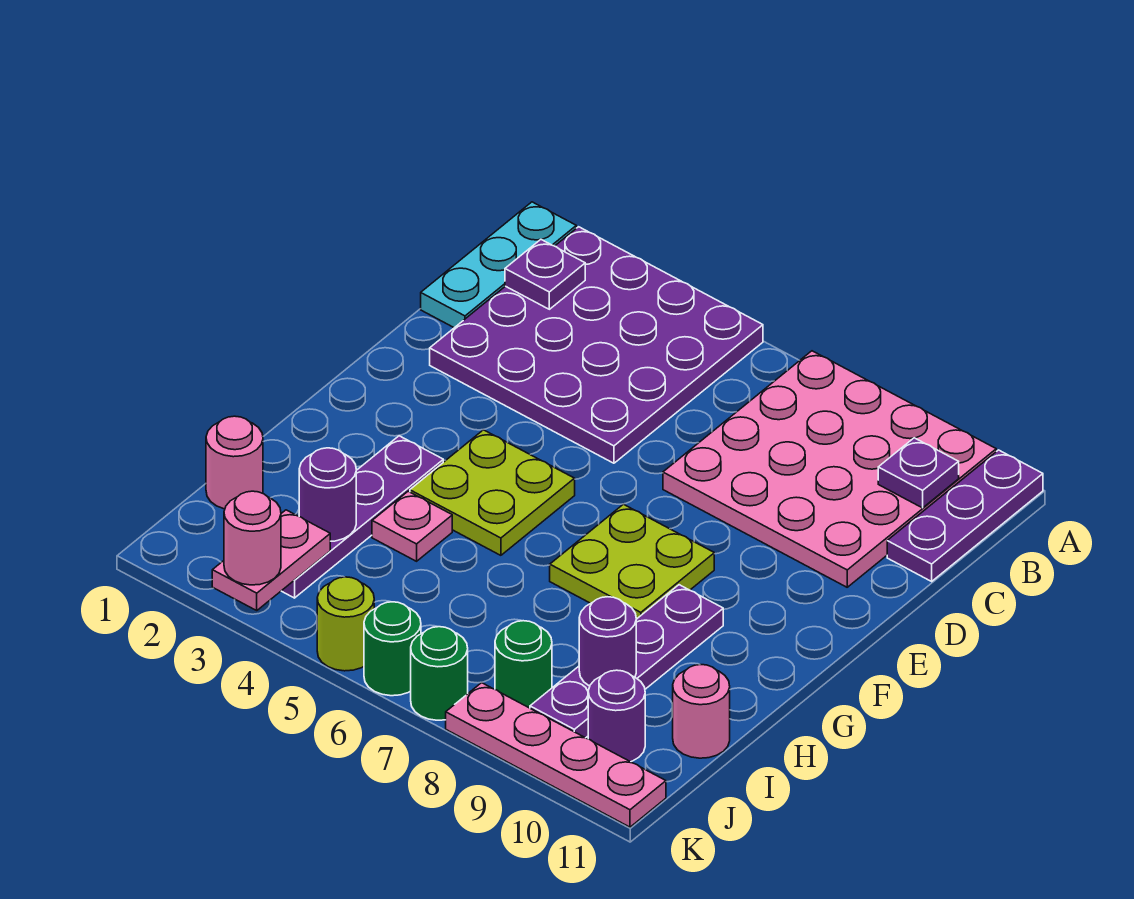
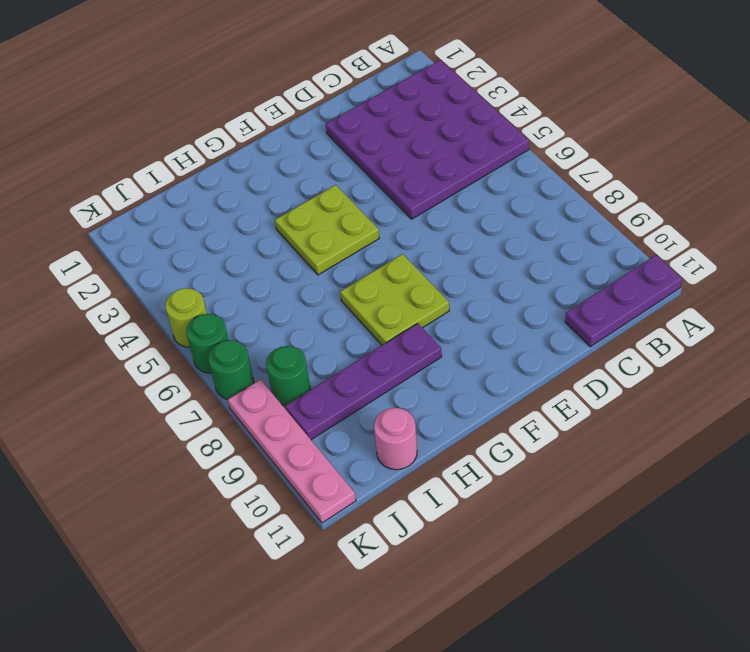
none -> cyan 1x3 plate [421,202,576,328]
none -> pink 4x4 plate [663,351,996,587]
none -> purple 1x4 plate [282,436,443,598]

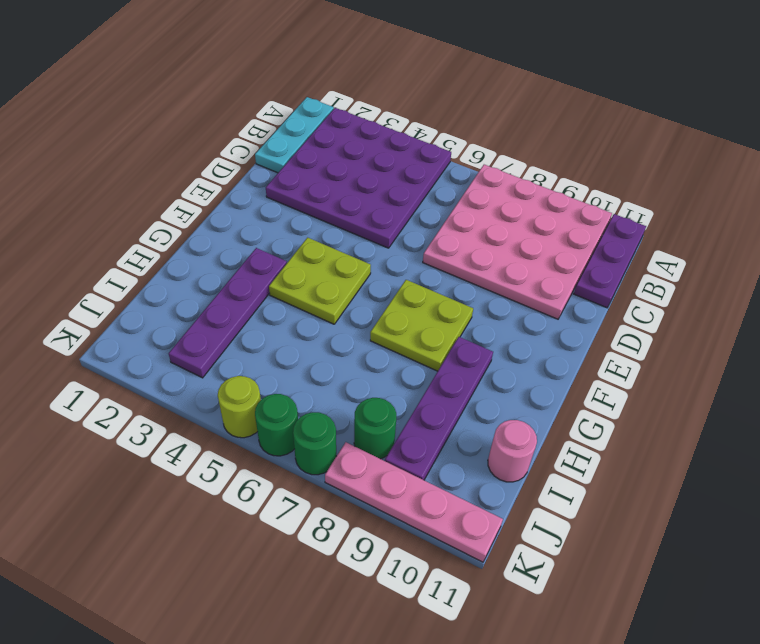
none -> pink 1x1 plate [372,491,452,561]
none -> pink 1x1 round brick [206,416,263,509]
none -> purple 1x1 round brick [588,670,645,762]

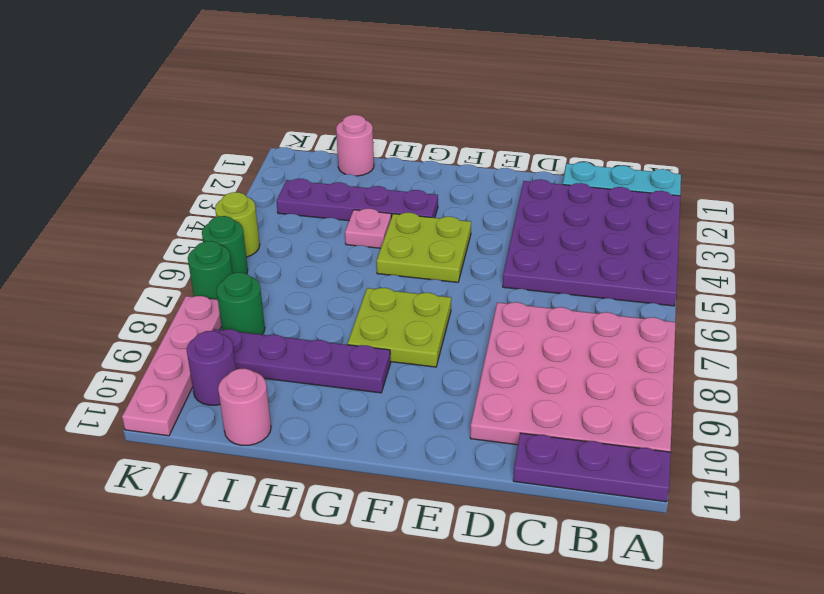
none -> purple 1x1 plate [505,239,585,309]
none -> purple 1x1 plate [878,438,959,508]
none -> purple 1x1 round brick [299,448,356,541]

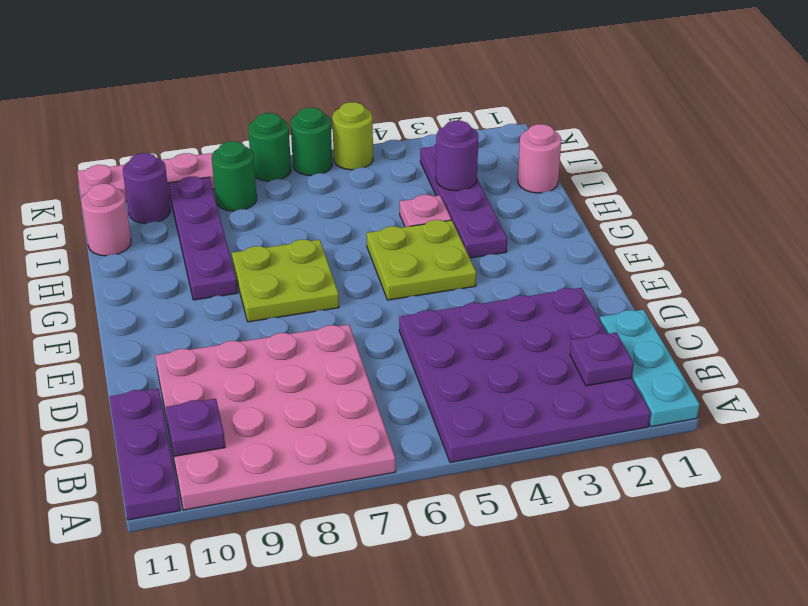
none -> purple 1x1 round brick [579,597,636,686]
none -> pink 1x2 plate [212,510,330,610]
none -> pink 1x1 round brick [224,491,281,585]

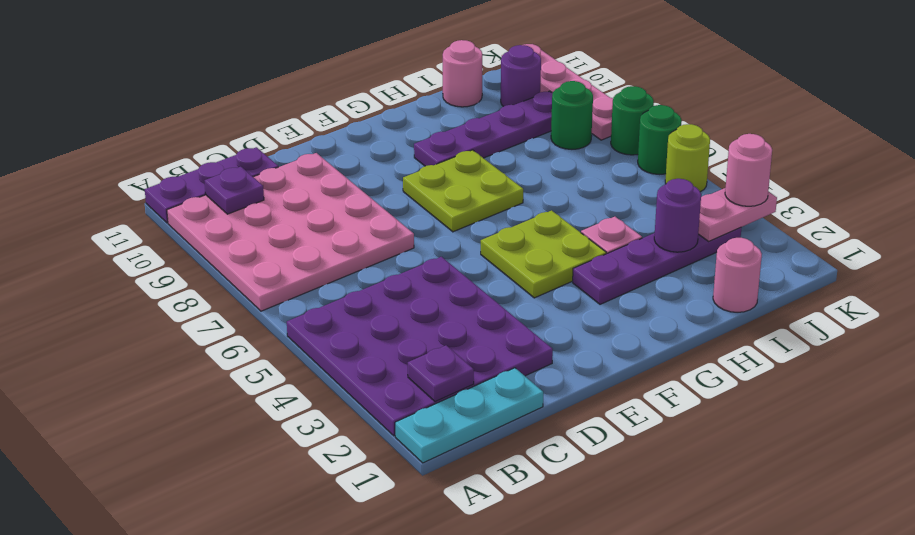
none -> purple 1x1 round brick [579,597,636,686]

